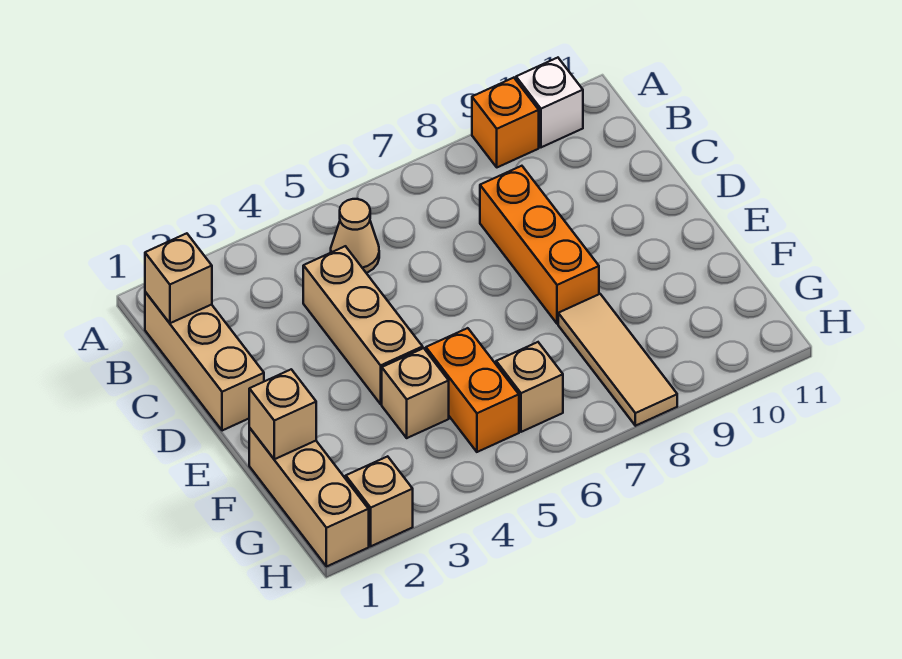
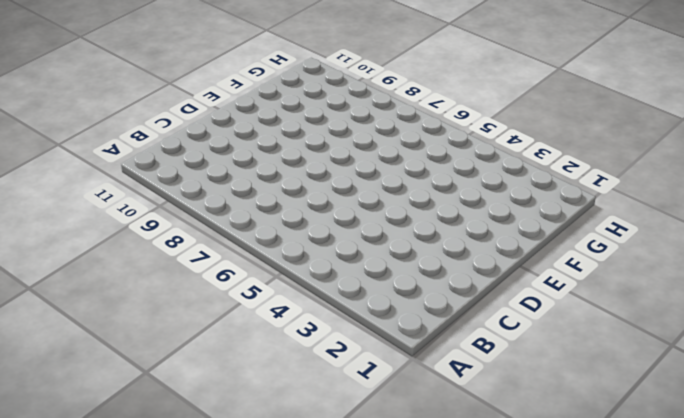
none -> orange 1x1 brick [472,78,539,167]
none -> white 1x1 brick [516,58,583,147]
none -> tan 1x3 brick [145,292,264,431]

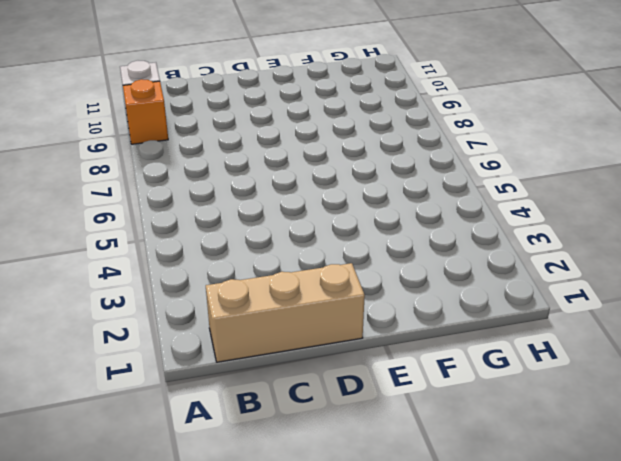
none -> tan 1x1 cone [331,199,379,273]
none -> tan 1x3 brick [303,246,423,404]
none -> orange 1x3 brick [480,166,599,324]

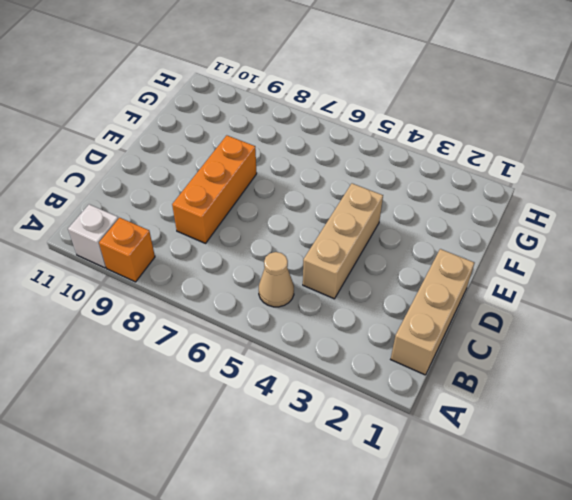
none -> tan 1x3 brick [249,428,369,567]
none -> tan 1x1 brick [382,348,449,438]
none -> orange 1x2 brick [426,328,519,452]

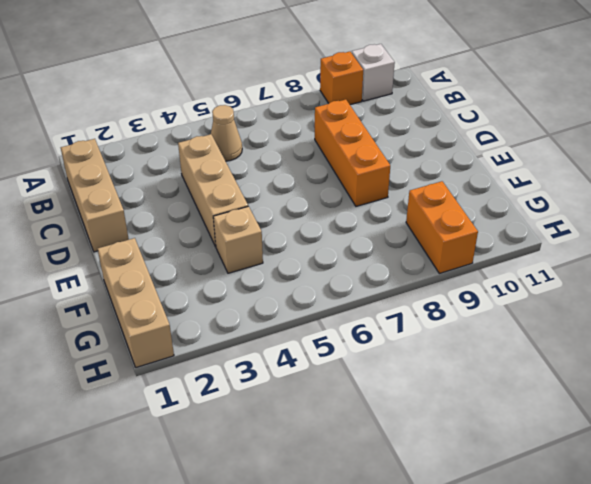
orange 1x2 brick [406,181,478,273] -> orange 1x2 brick moved to [426,328,519,452]
none -> tan 1x3 tile [558,294,677,426]
none -> tan 1x1 brick [496,342,563,432]
none -> tan 1x1 brick [346,456,413,546]

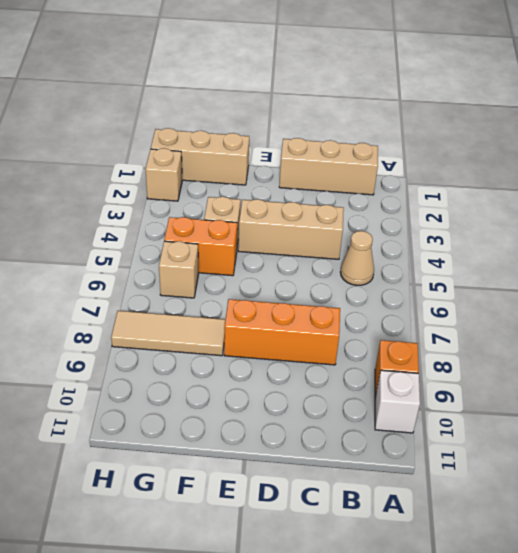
none -> tan 1x1 brick [145,233,212,323]
none -> tan 1x1 brick [249,369,316,459]

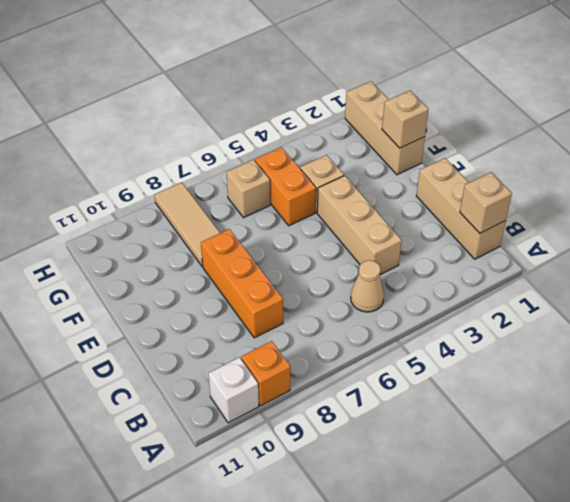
none -> tan 1x1 brick [346,456,413,546]

